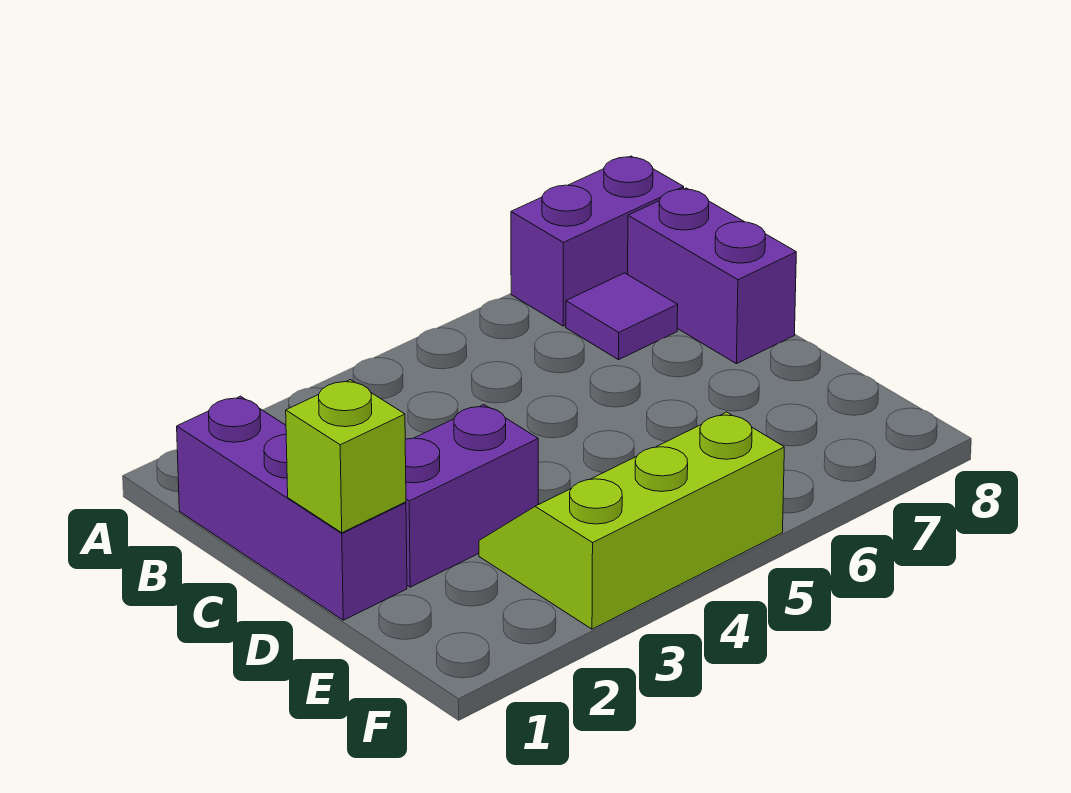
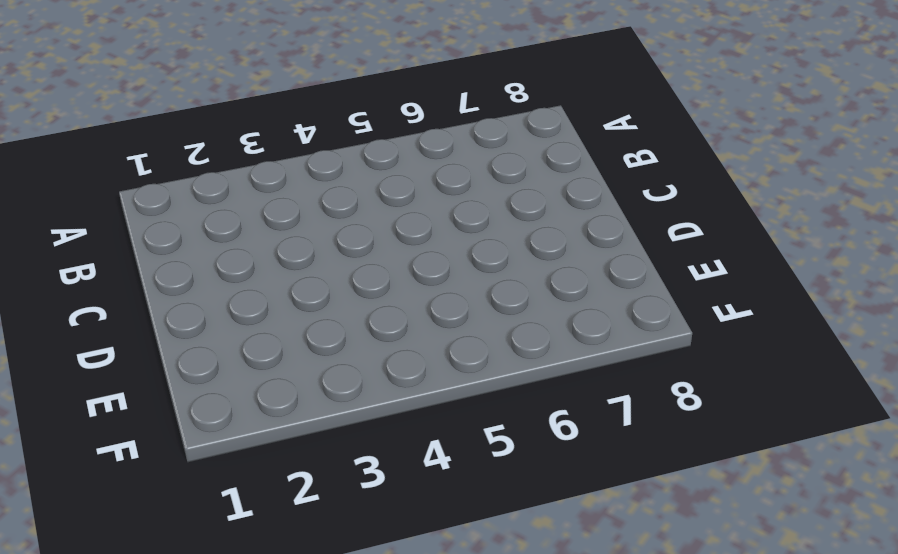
none -> purple 1x2 brick [511,156,684,326]
none -> purple 1x3 brick [177,396,407,620]

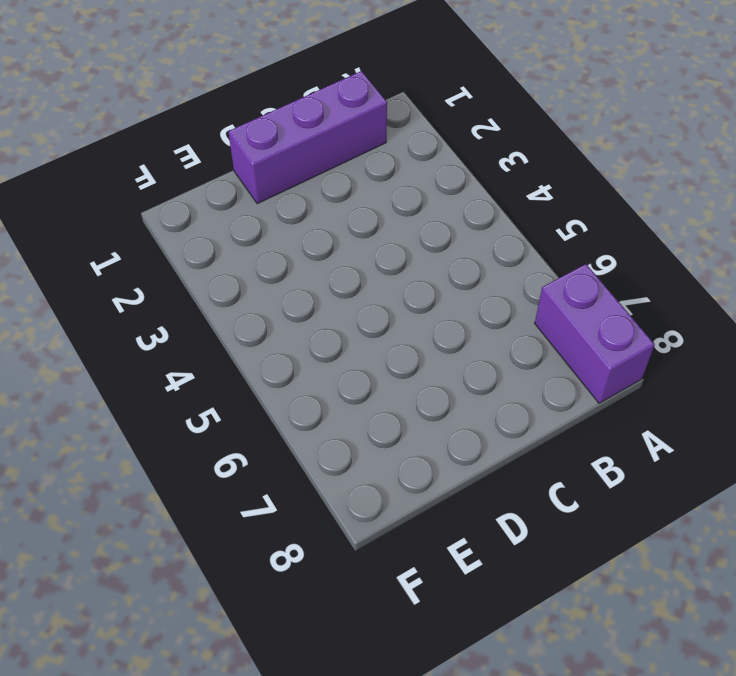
none -> purple 1x1 tile [566,273,678,360]
none -> purple 1x2 brick [628,188,796,364]

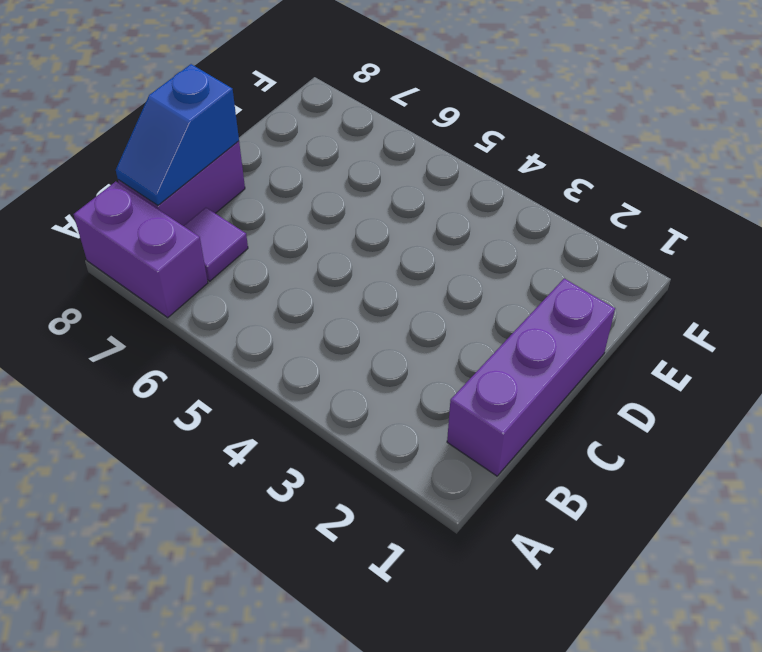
blue 1x2 slope [116,64,239,205] -> none
none -> purple 1x2 brick [405,405,538,587]
none -> lime 2x3 slope [479,412,784,629]

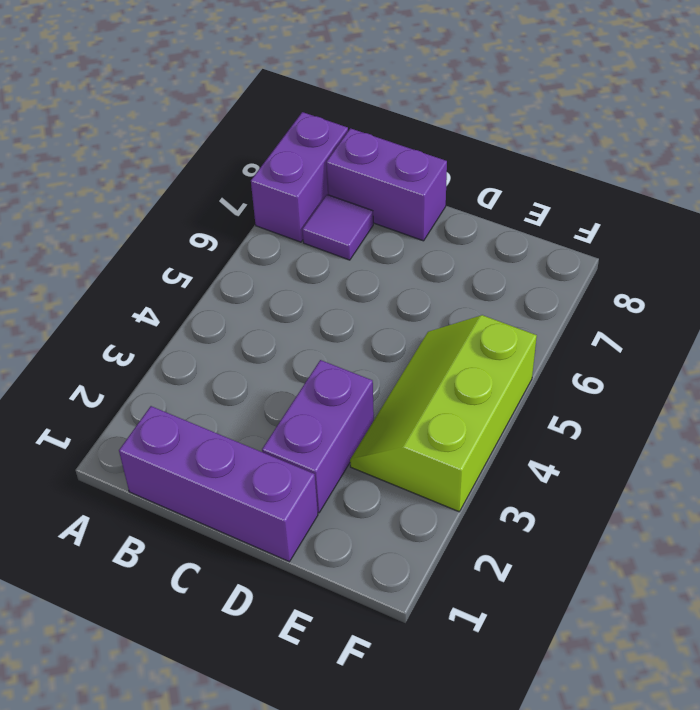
none -> lime 1x1 brick [286,380,406,533]

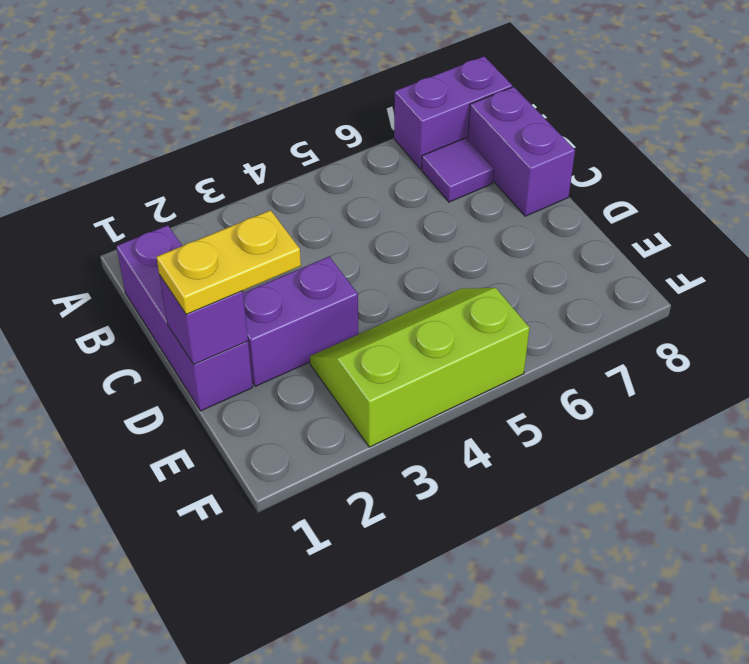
purple 1x1 brick [159,275,248,364] -> lime 1x1 brick [286,380,406,533]
yellow 1x2 plate [156,210,301,314] -> none

